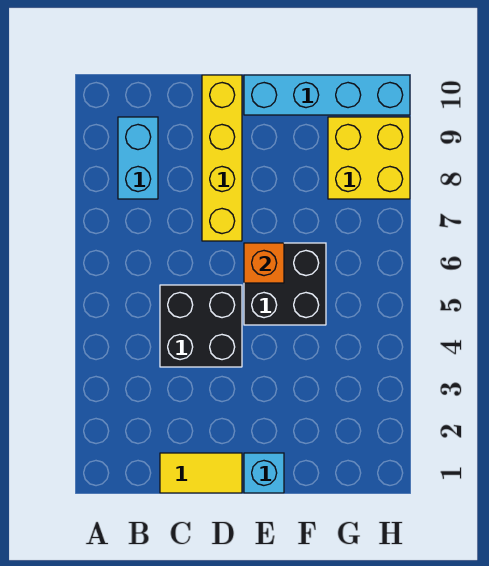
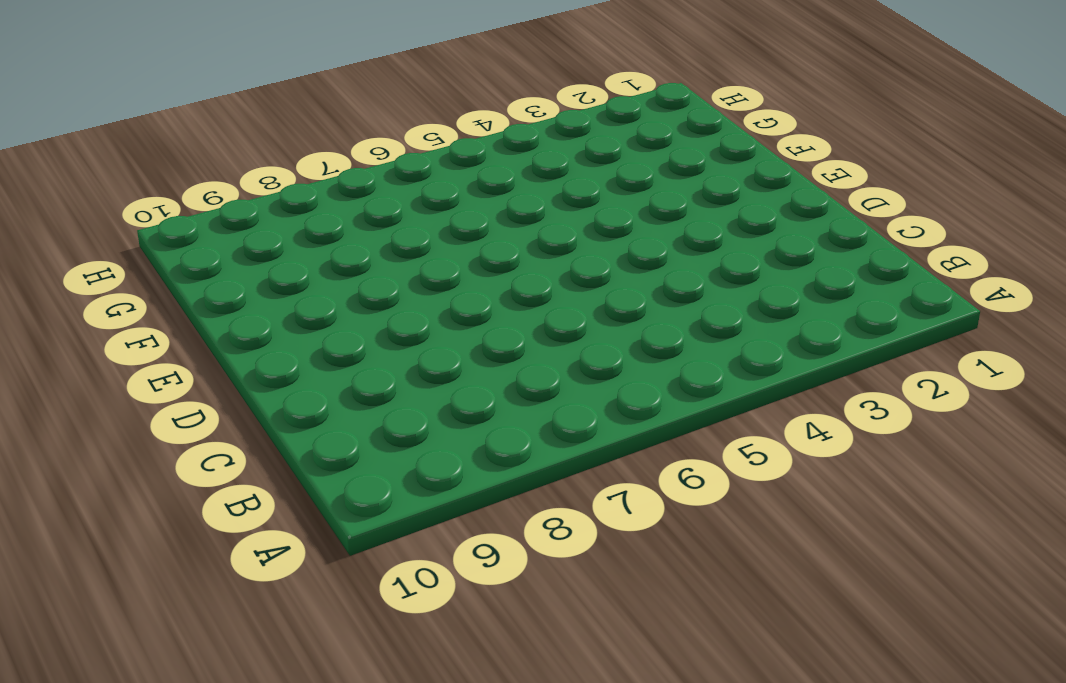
none -> cyan 1x2 brick [118,117,158,199]
none -> yellow 1x2 tile [160,453,242,493]

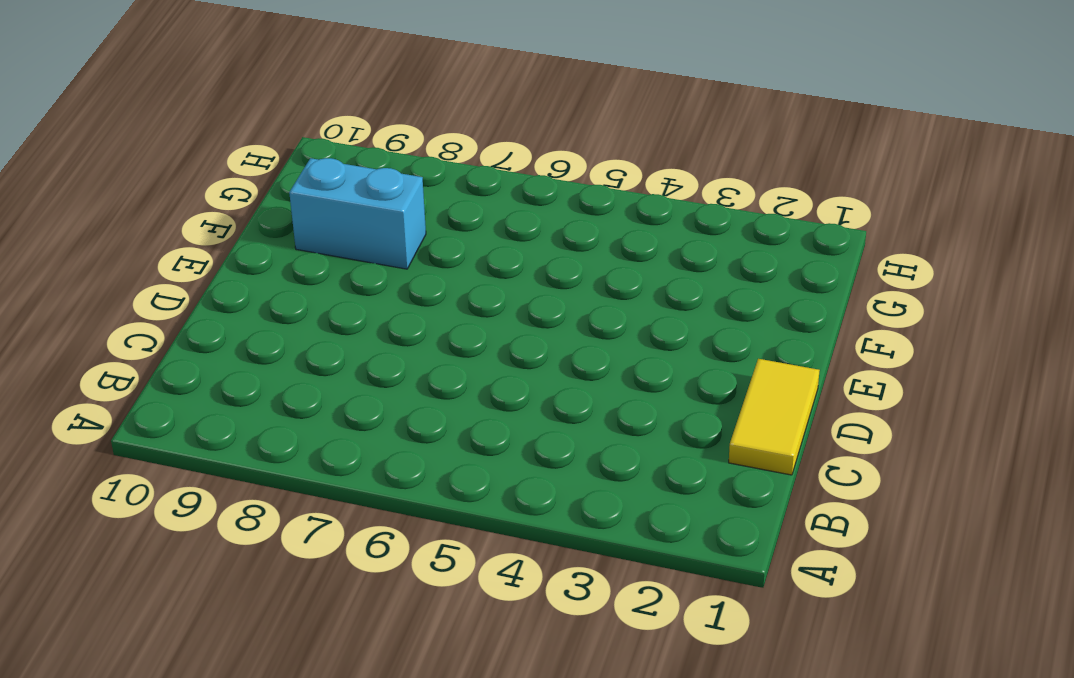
cyan 1x2 brick [289,158,426,269] -> cyan 1x2 brick moved to [118,117,158,199]
none -> black 2x2 brick [160,285,242,367]
none -> yellow 1x4 brick [202,75,242,241]

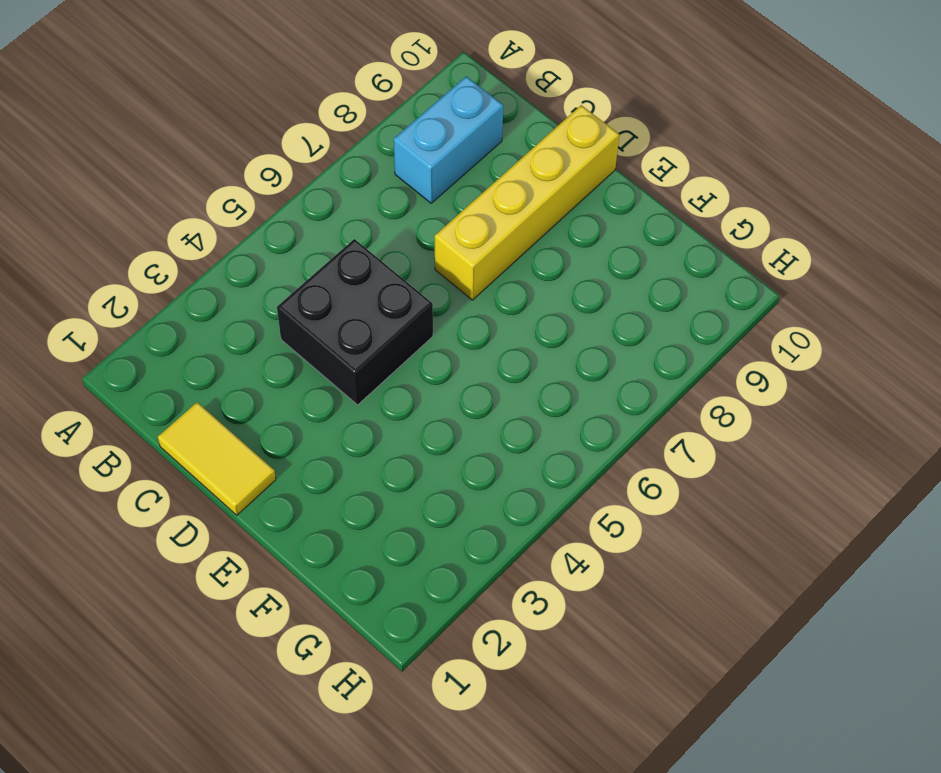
none -> cyan 1x1 brick [244,453,284,493]
none -> black 2x2 brick [244,243,326,325]

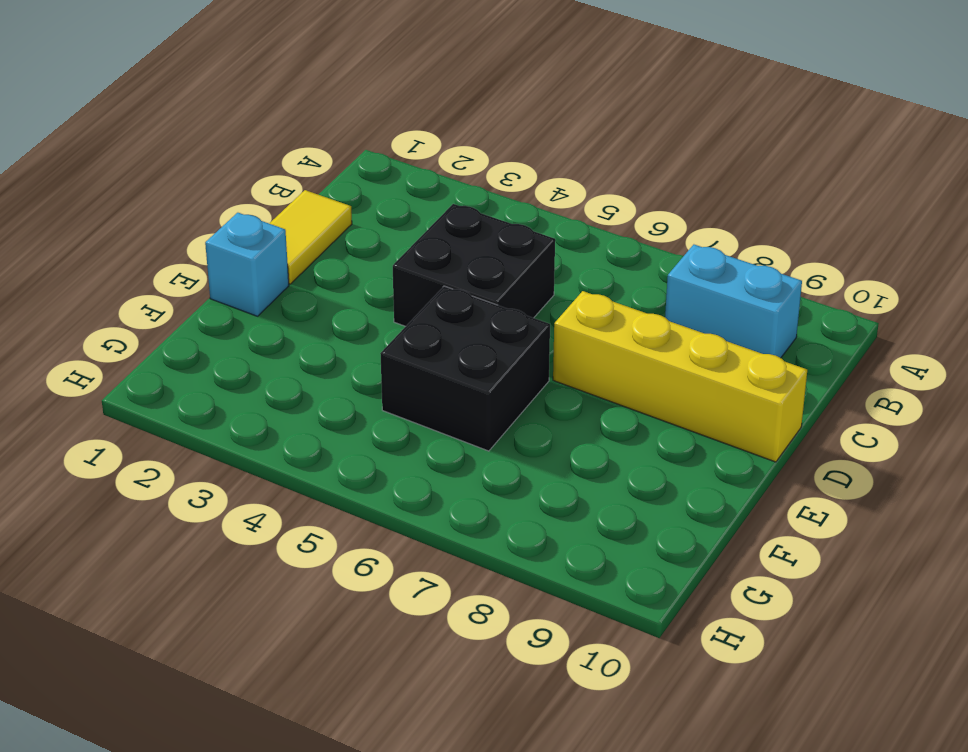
none -> cyan 1x4 brick [244,75,410,115]
none -> yellow 2x2 brick [328,117,410,199]

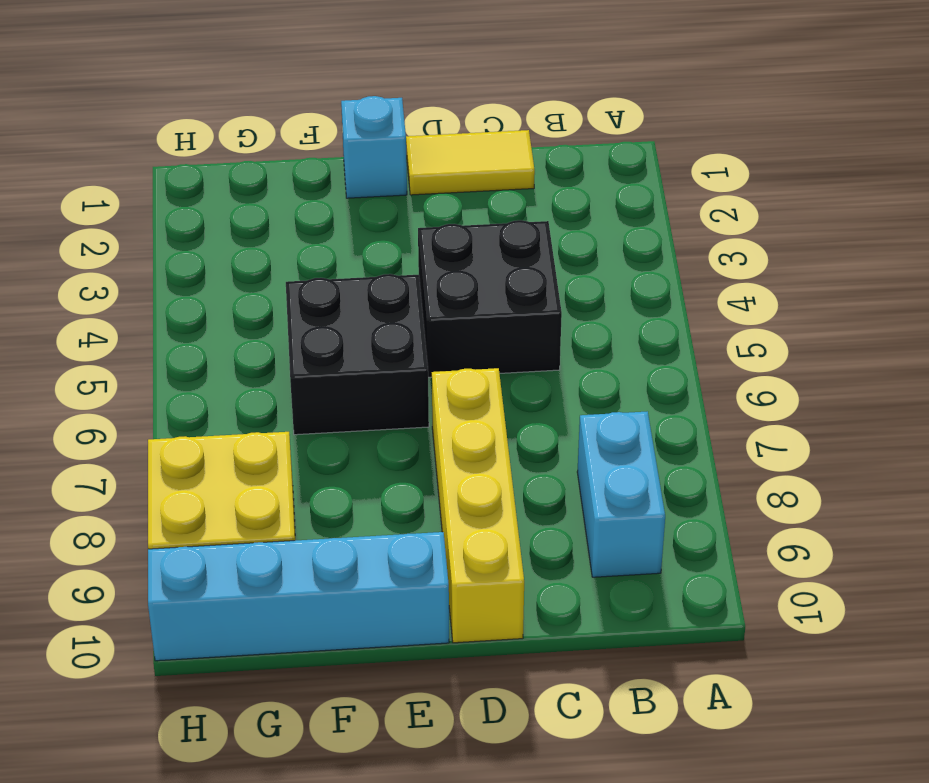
none -> orange 1x1 brick [244,243,284,283]

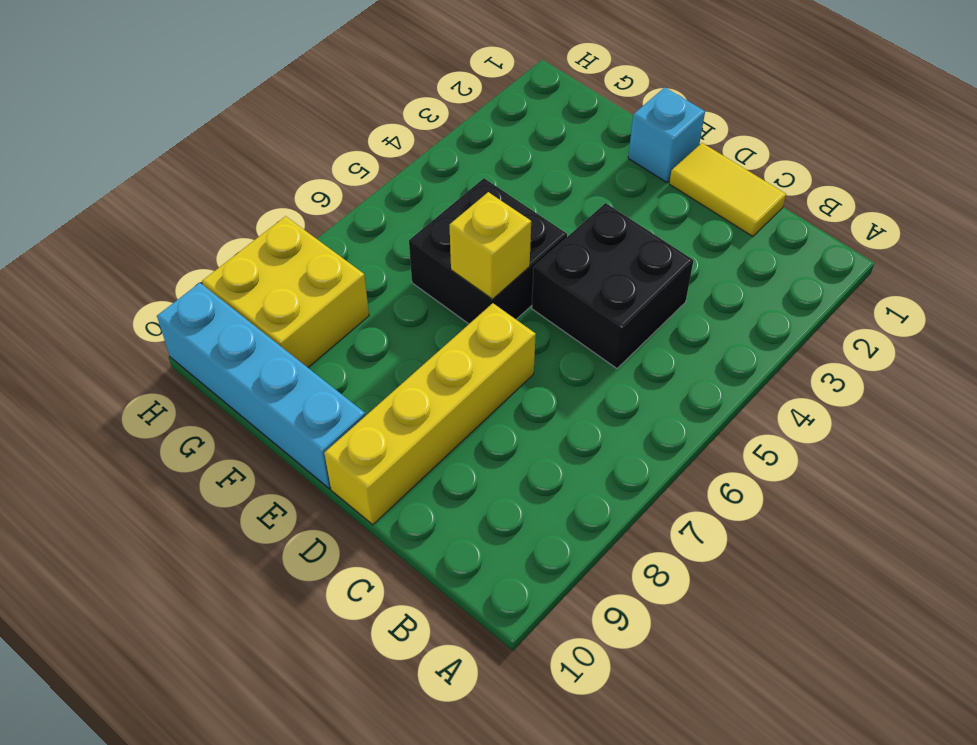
yellow 1x1 brick [450,192,531,299] -> orange 1x1 brick [244,243,284,283]
none -> cyan 1x2 brick [118,117,158,199]

